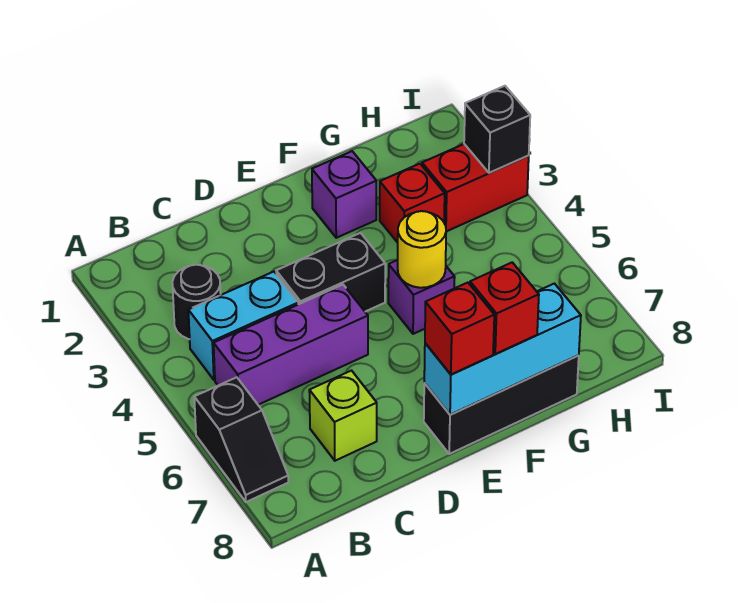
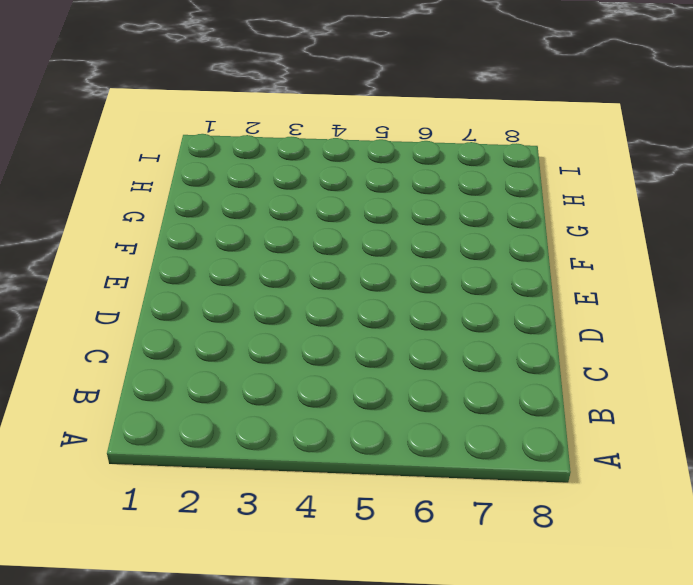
none -> black 1x2 slope [194,377,288,502]
none -> black 1x1 round brick [172,265,221,339]
none -> cyan 1x2 brick [188,272,298,380]

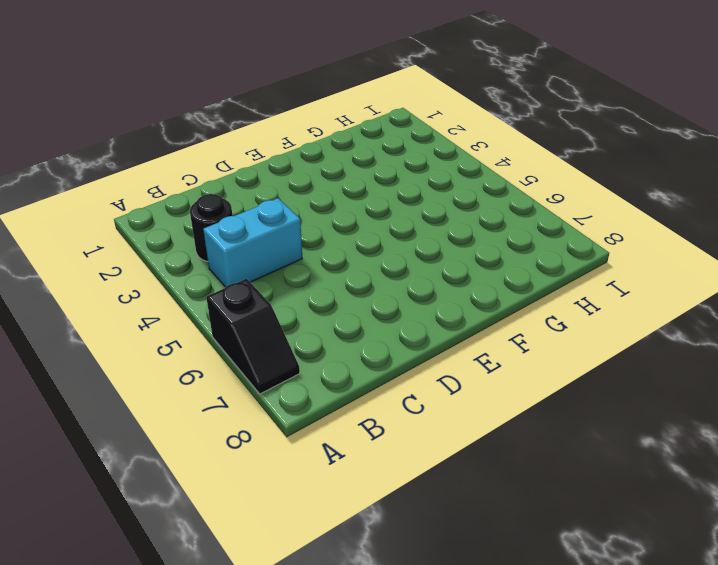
none -> purple 1x3 brick [214,285,368,405]
none -> lime 1x1 brick [309,371,377,461]
none -> black 1x2 brick [276,233,385,312]

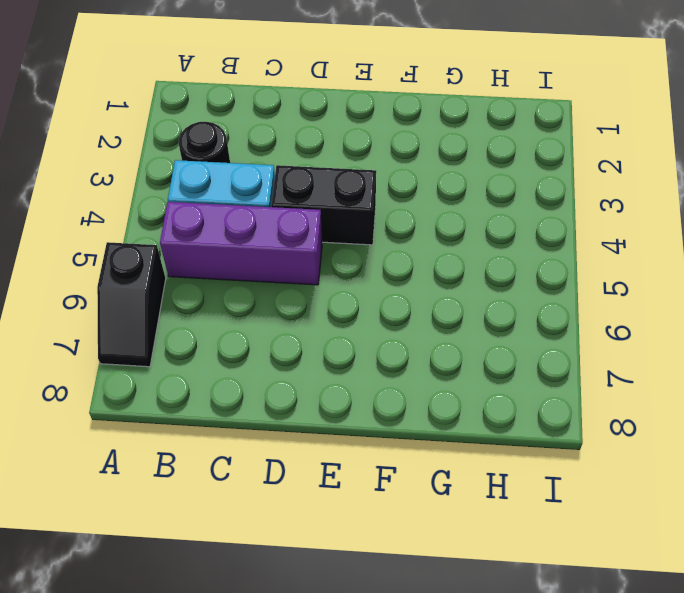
none -> lime 1x1 brick [309,371,377,461]
none -> black 1x3 brick [424,355,579,454]
none -> purple 1x1 brick [312,151,376,238]

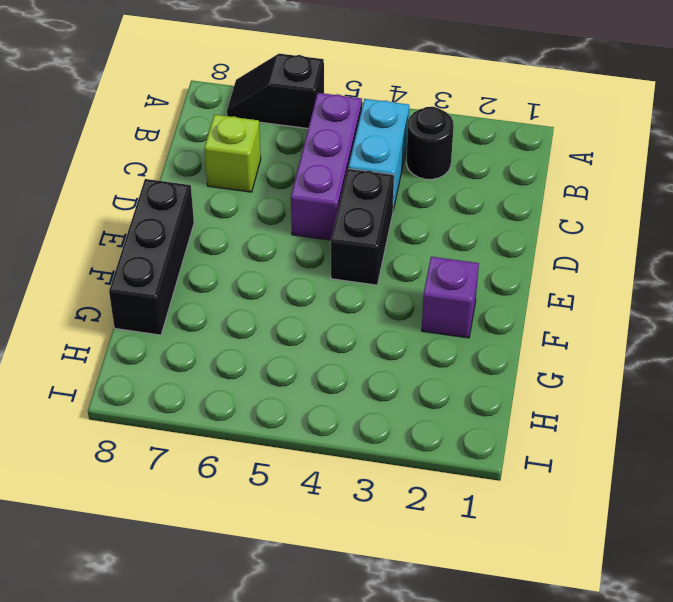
none -> purple 1x1 brick [388,260,455,334]
none -> red 1x1 brick [380,164,445,243]
none -> red 1x2 brick [422,144,529,232]

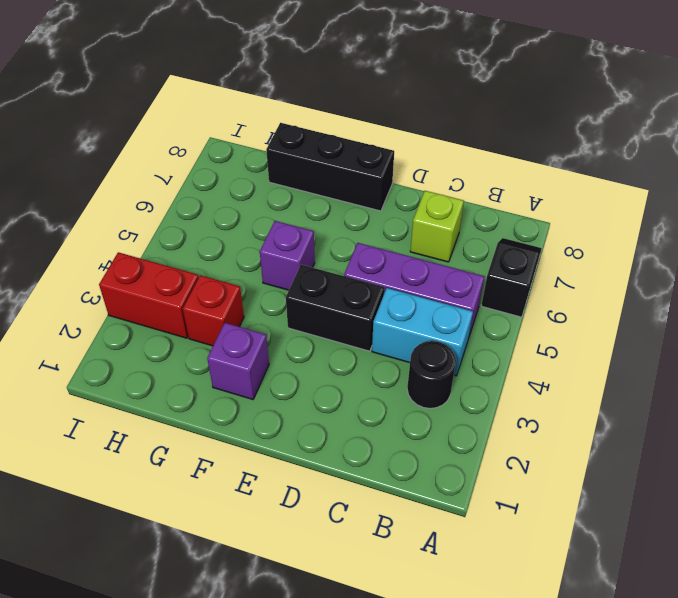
none -> cyan 1x3 brick [424,284,581,415]
none -> yellow 1x1 round brick [398,211,446,288]
none -> black 1x1 brick [464,86,530,173]

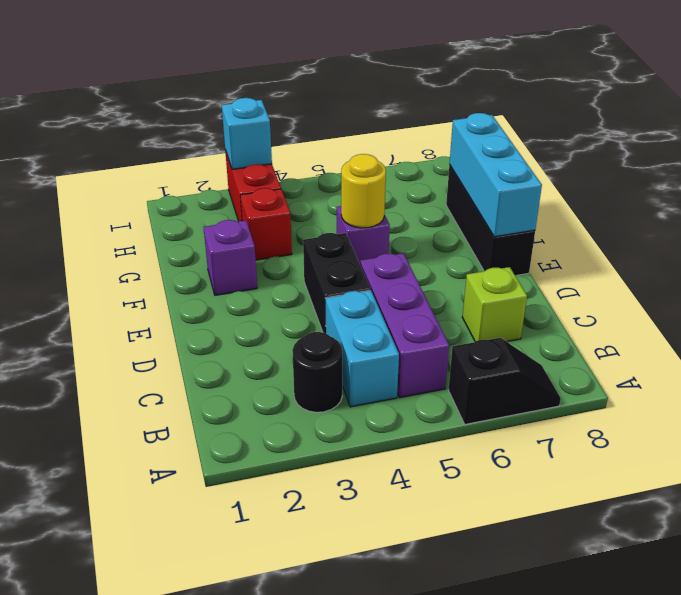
cyan 1x1 brick [222,98,272,169] -> black 1x1 brick [464,86,530,173]
none -> red 1x1 brick [425,283,494,374]
none -> red 1x1 brick [470,262,539,354]

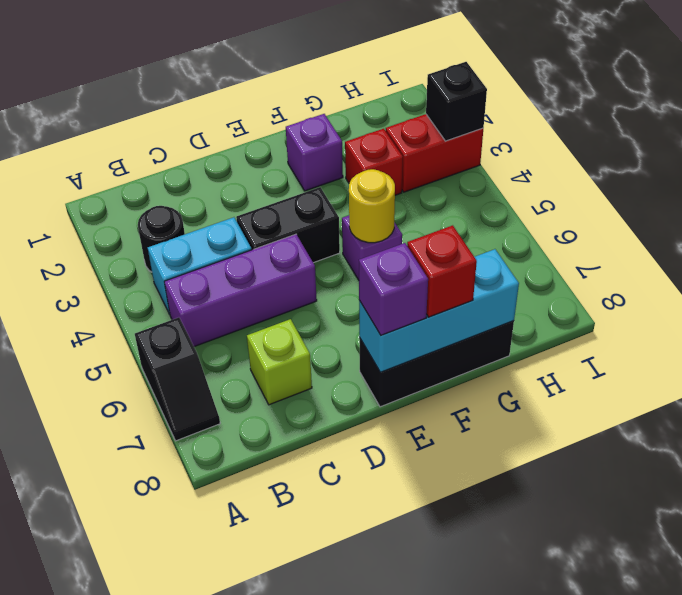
purple 1x1 brick [359,243,428,335] -> red 1x1 brick [425,283,494,374]

